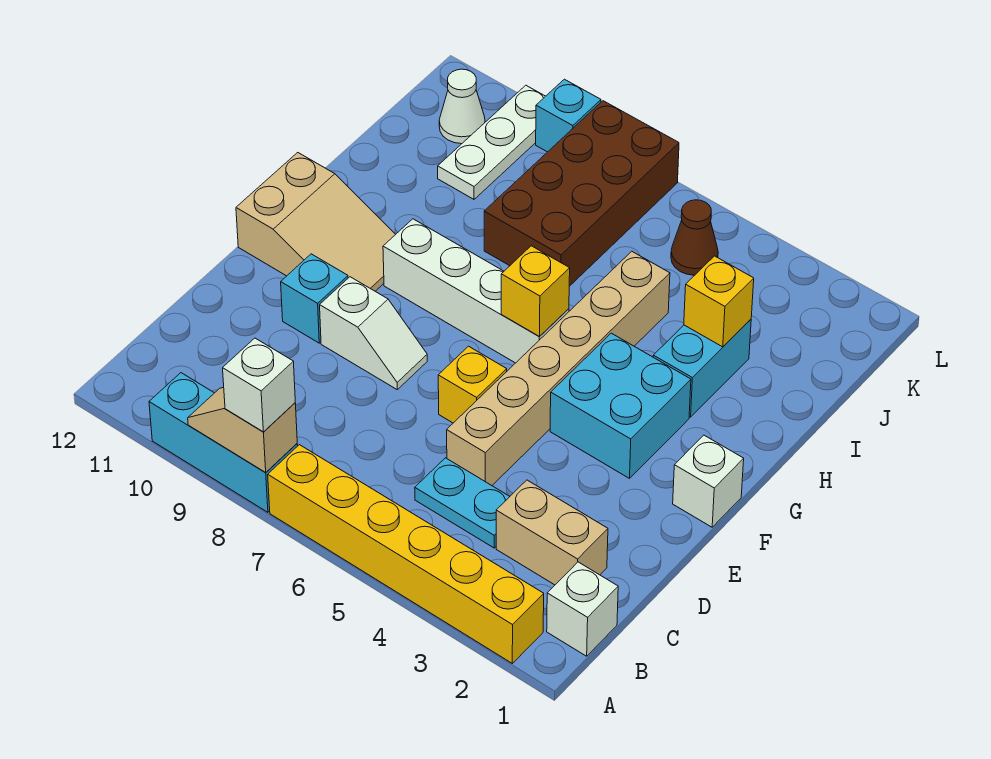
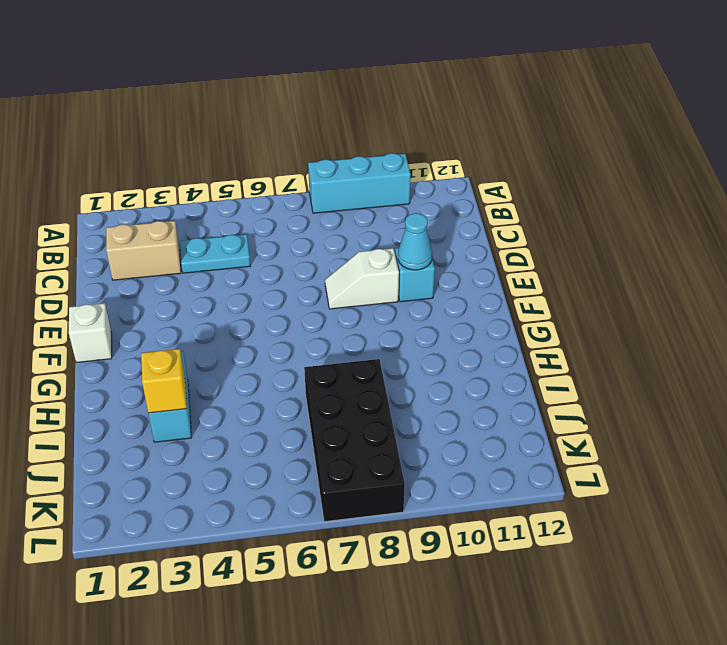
cyan 1x1 cone [398,213,432,270] -> none
black 2x4 brick [304,359,405,522] -> brown 2x4 brick [484,101,679,286]
none -> yellow 1x6 brick [268,445,544,663]
none -> white 1x1 brick [547,562,618,656]
none -> tan 1x6 brick [447,251,670,485]

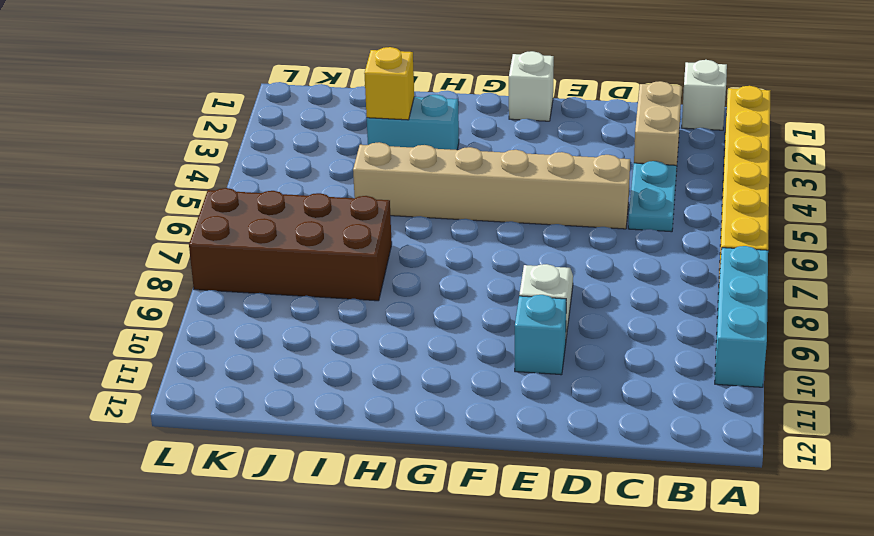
none -> yellow 1x1 brick [438,346,507,423]
none -> cyan 2x2 brick [550,333,691,478]
none -> tan 2x3 slope [236,153,396,291]

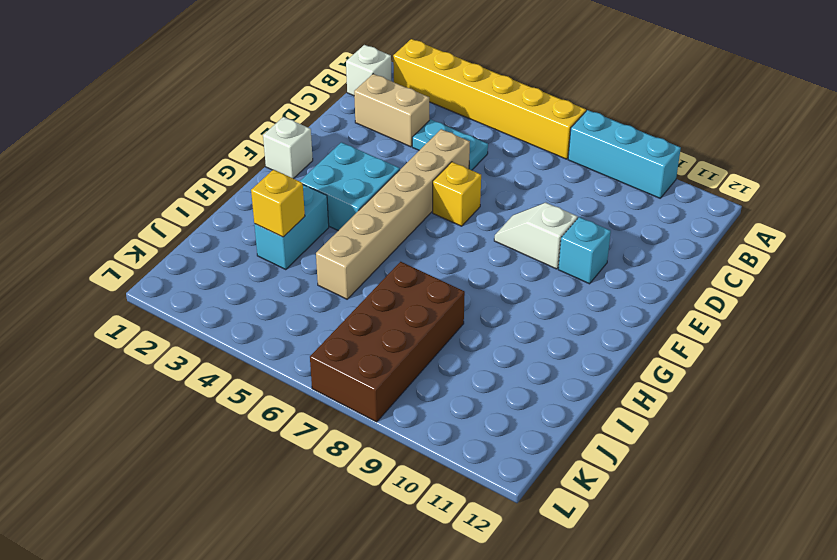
none -> tan 2x3 slope [236,153,396,291]
none -> white 1x4 brick [383,219,569,363]
none -> white 1x3 plate [438,85,545,199]

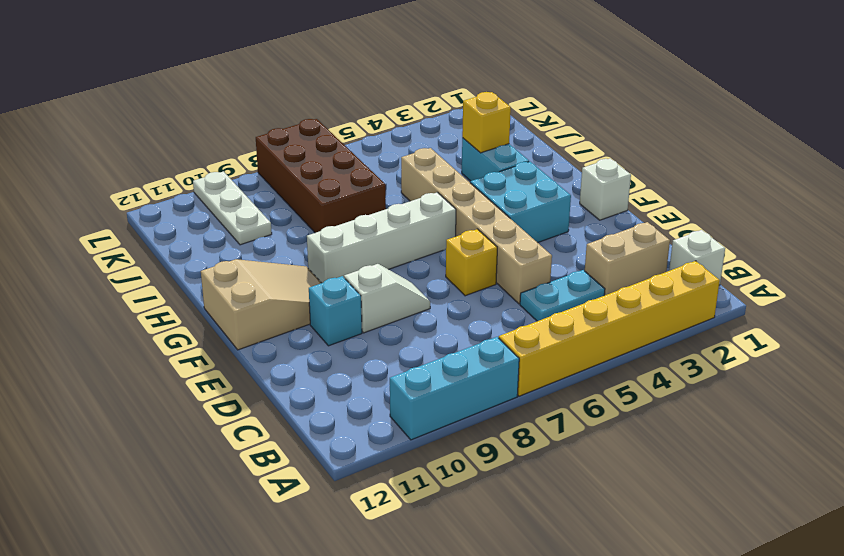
none -> brown 1x1 cone [671,200,718,275]
none -> white 1x1 cone [439,69,485,144]
none -> cyan 1x1 brick [536,79,601,152]

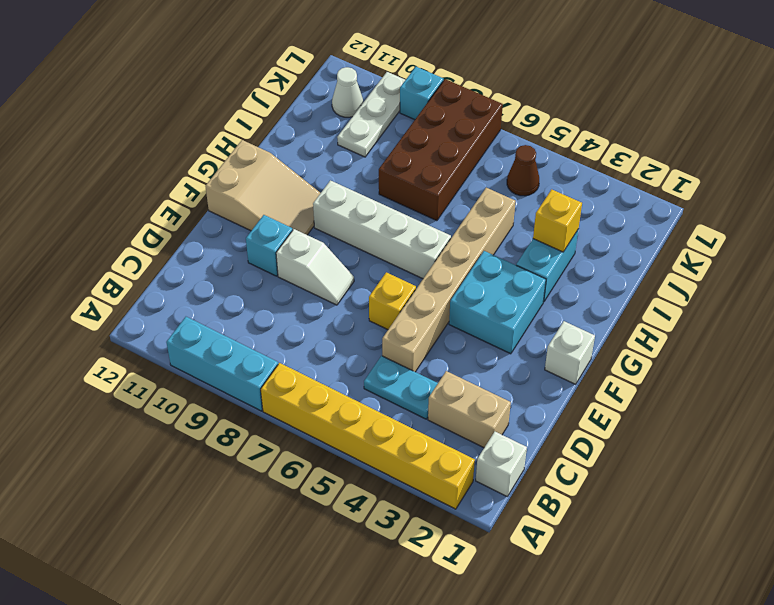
none -> tan 1x2 slope [188,387,297,473]
none -> yellow 1x1 brick [501,246,570,336]
none -> white 1x1 brick [223,338,295,432]

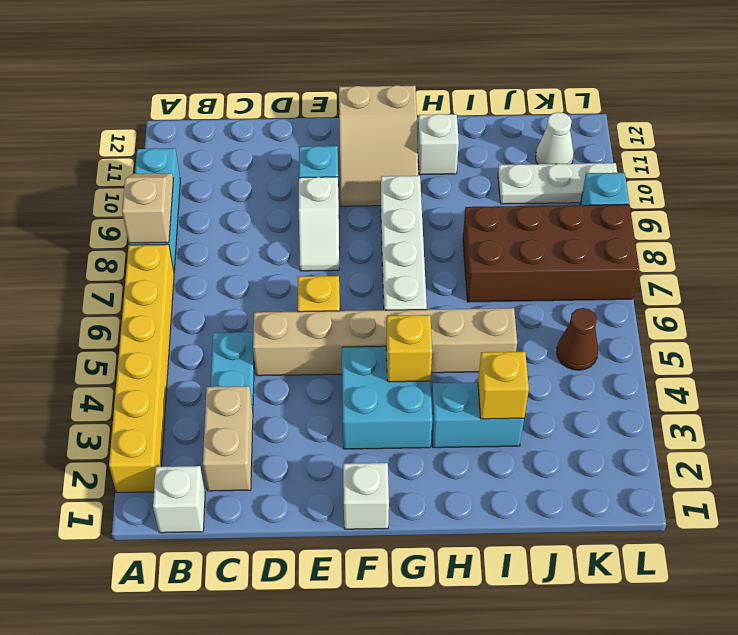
yellow 1x1 brick [386,315,432,382] -> yellow 1x1 brick moved to [501,246,570,336]
white 1x1 brick [418,114,459,175] -> white 1x1 brick moved to [223,338,295,432]

